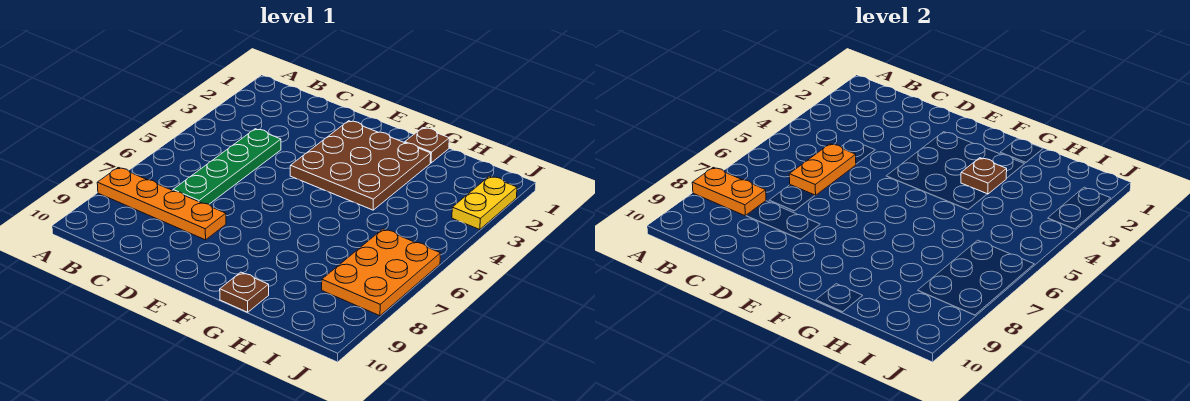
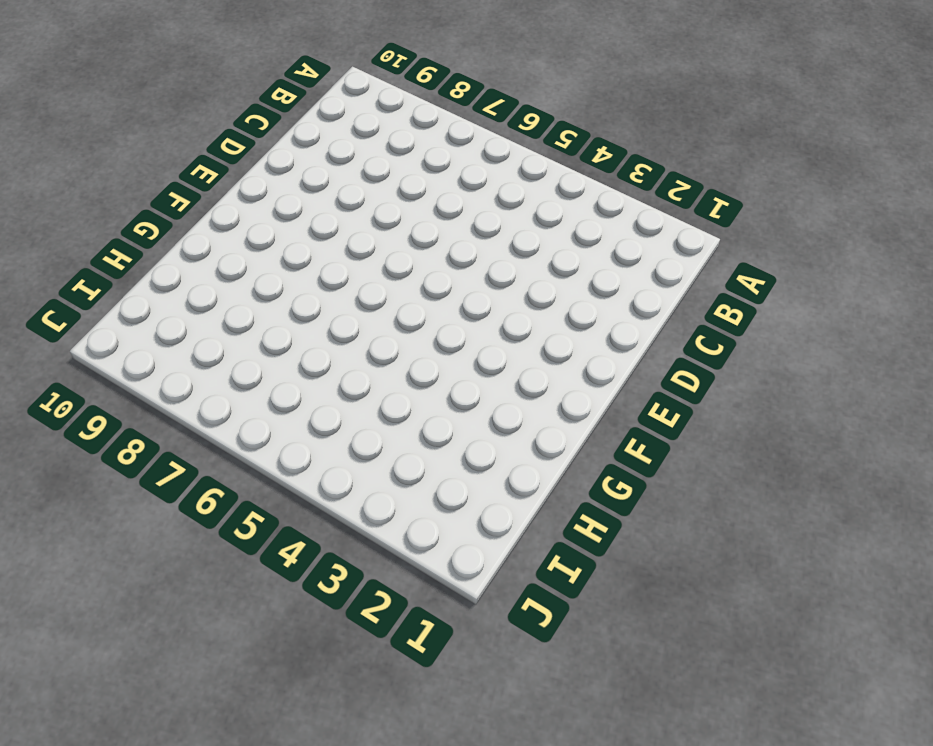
none -> orange 1x4 plate [97,167,226,240]
none -> green 1x4 plate [173,129,281,204]

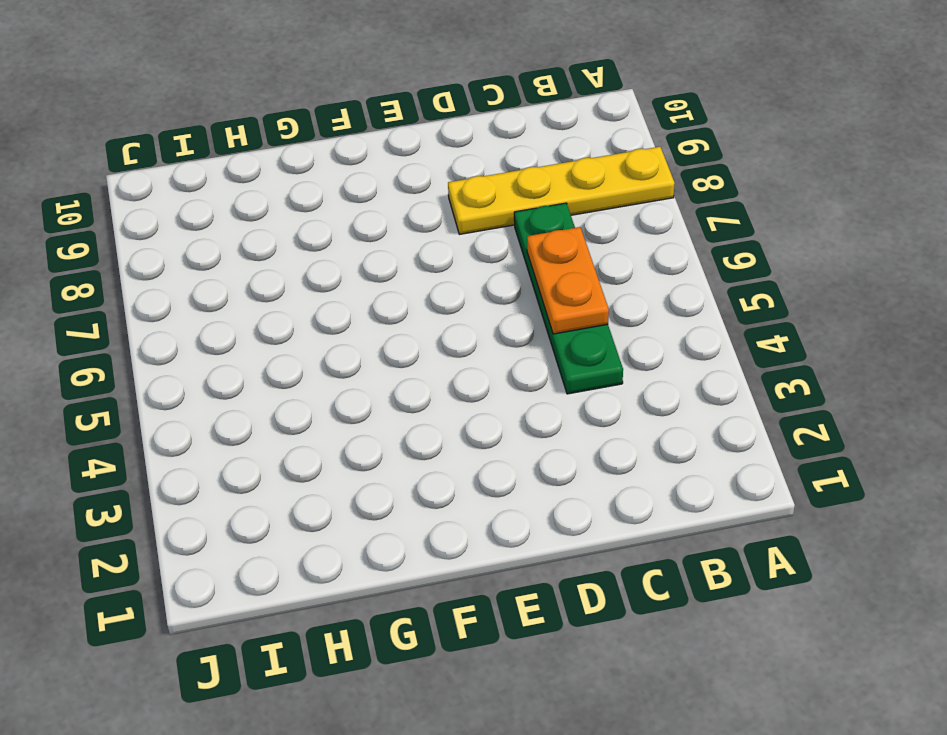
yellow 1x4 plate [448,147,675,234] -> orange 1x4 plate [97,167,226,240]
none -> brown 3x3 plate [290,121,431,210]
none -> brown 1x1 plate [405,128,449,163]

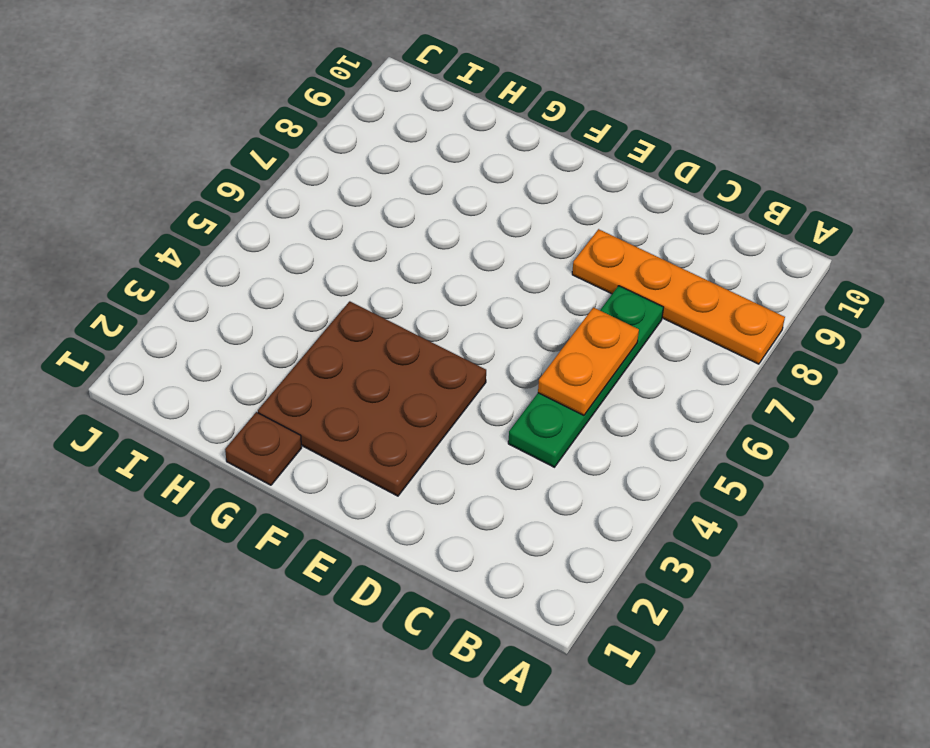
none -> brown 1x1 plate [220,272,269,312]
none -> orange 2x3 plate [322,229,440,316]

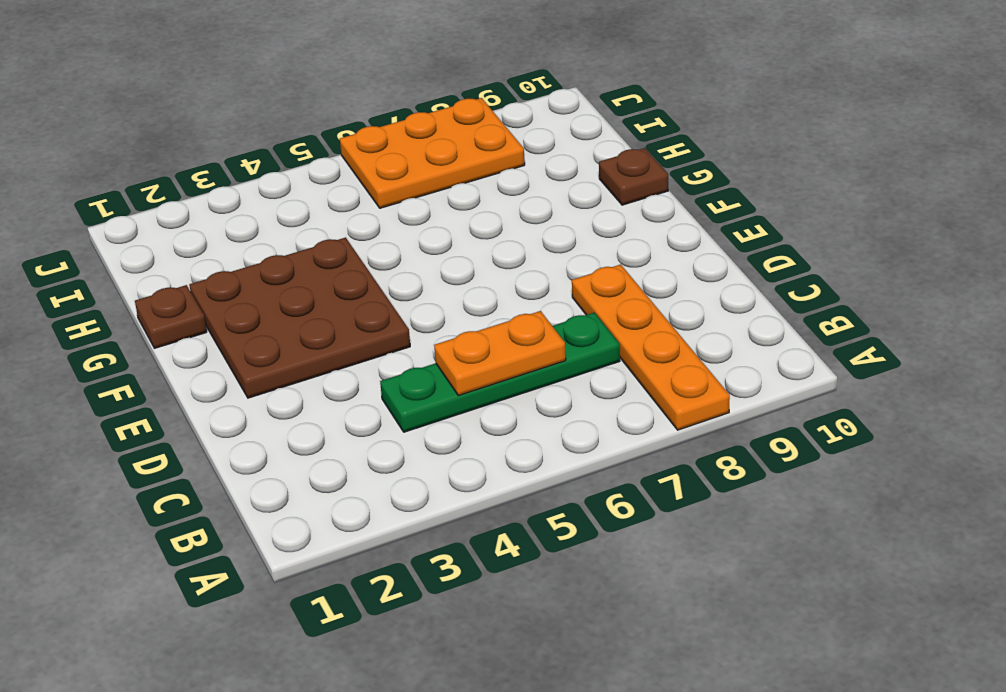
none -> yellow 1x2 plate [452,176,517,230]
none -> orange 1x2 plate [692,167,766,216]

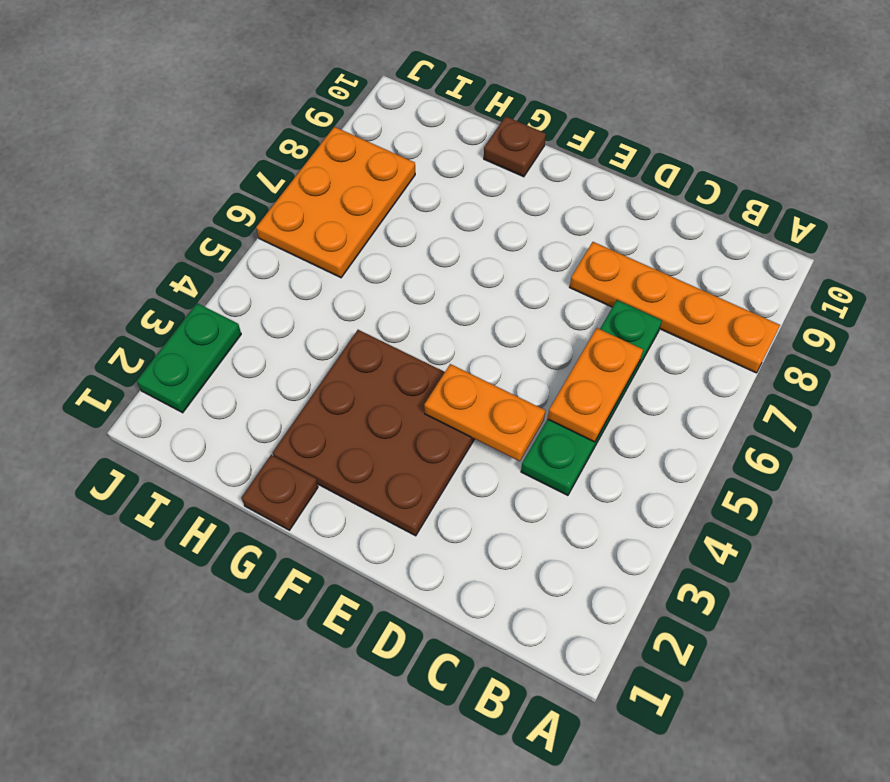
orange 1x2 plate [424,364,545,461] -> orange 1x2 plate moved to [692,167,766,216]
green 1x2 plate [137,303,241,413] -> yellow 1x2 plate [452,176,517,230]
none -> brown 1x1 plate [961,158,1007,194]

